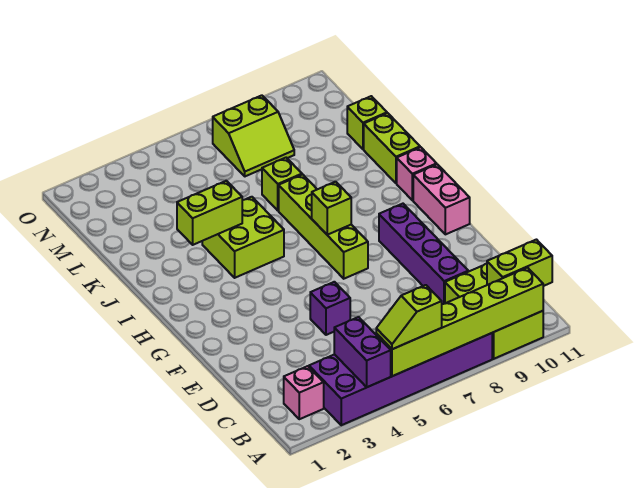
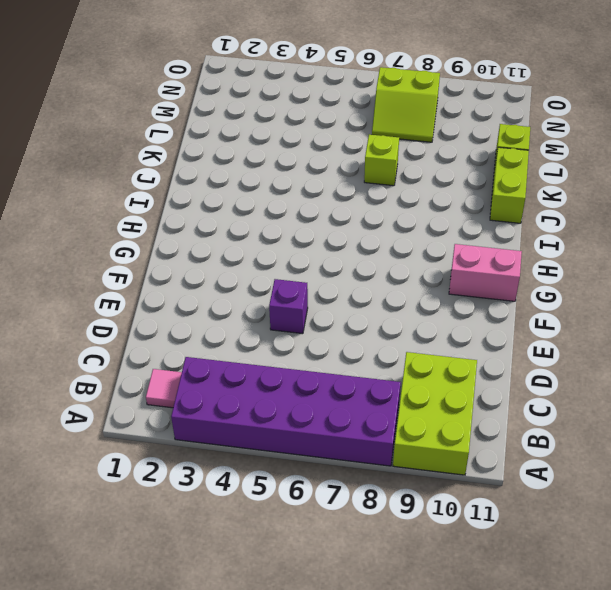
pink 1x1 tile [146,369,182,408] -> pink 1x1 brick [284,366,324,419]
pink 1x2 brick [449,244,522,301] -> pink 1x2 brick turned to [413,164,470,234]
none -> purple 1x4 brick [379,204,468,304]
none -> lime 1x4 brick [279,174,368,279]
none -> lime 2x2 brick [202,197,284,278]

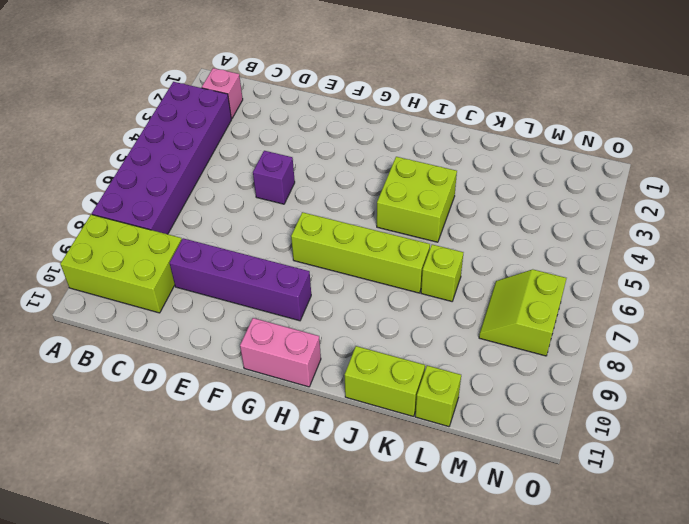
none -> pink 1x1 brick [397,147,437,200]
none -> purple 1x2 brick [334,317,391,387]
none -> lime 1x6 brick [376,268,543,376]

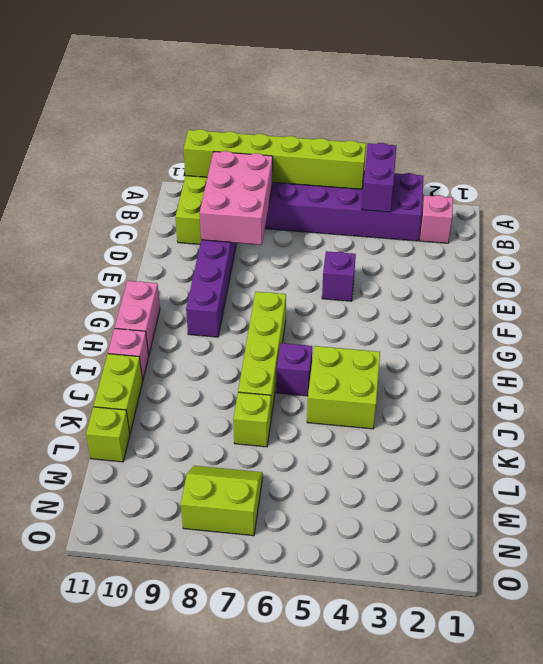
pink 2x3 brick [200,151,273,245] -> none
purple 1x1 brick [277,343,312,396] -> none
none -> lime 1x2 brick [487,240,552,286]
none -> lime 1x1 brick [312,182,351,235]
none -> lime 1x2 brick [177,181,242,245]

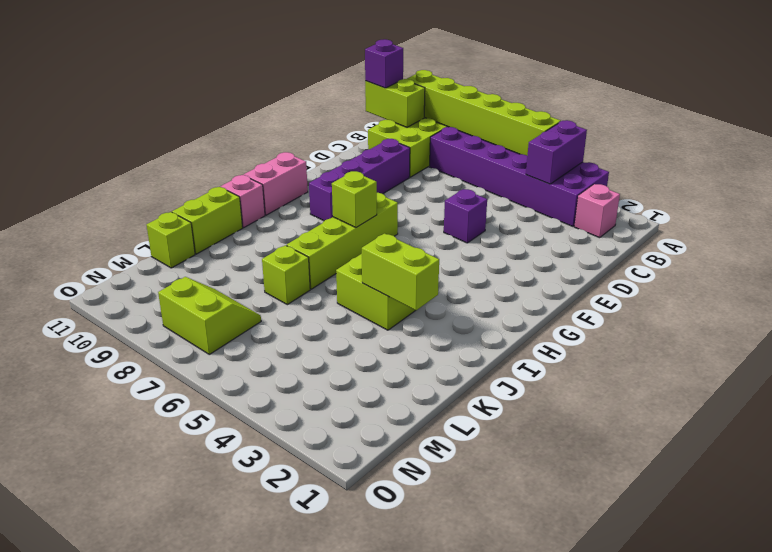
purple 1x1 brick [365,39,403,88] -> none
none -> lime 1x2 slope [376,285,442,349]

